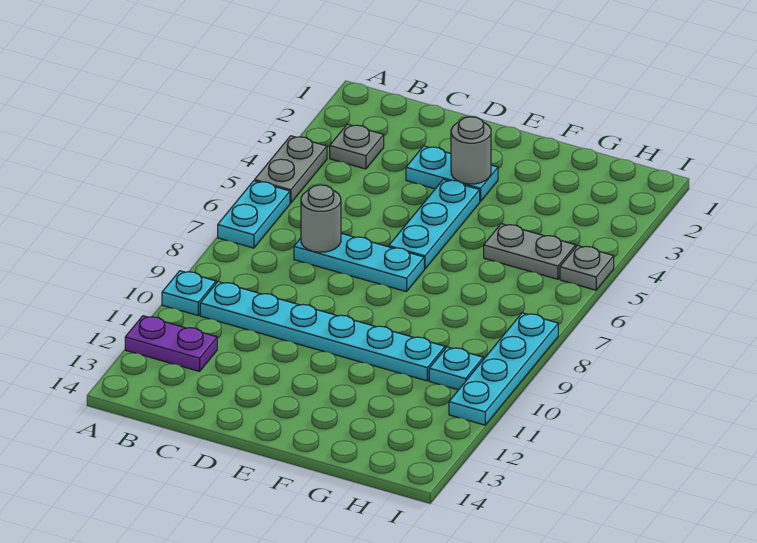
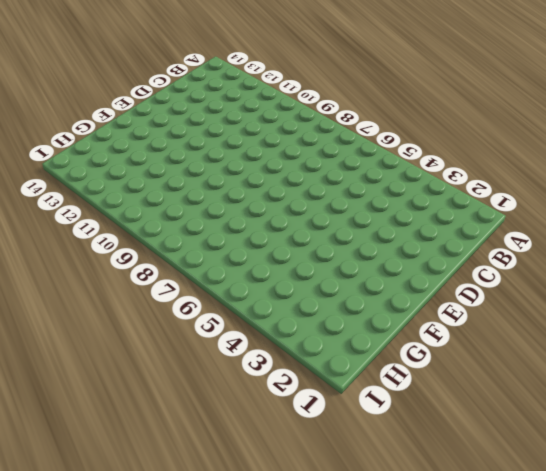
none -> grey 1x2 plate [255,136,327,203]
none -> cyan 1x2 plate [218,181,290,248]
none -> cyan 1x1 plate [162,271,216,315]

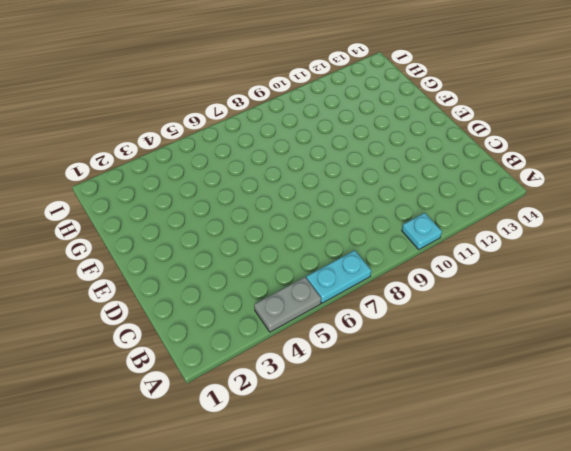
none -> purple 1x2 plate [125,316,217,371]
none -> grey 1x1 plate [330,124,384,169]
none -> cyan 1x6 plate [200,282,445,381]

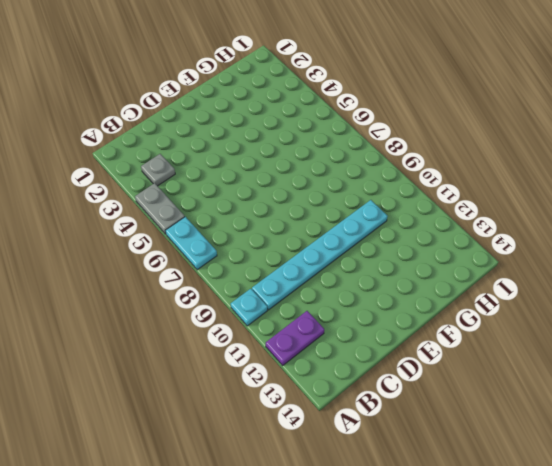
none -> cyan 1x3 plate [294,233,424,292]
none -> cyan 1x2 plate [406,146,498,202]
none -> cyan 1x3 plate [389,179,480,269]

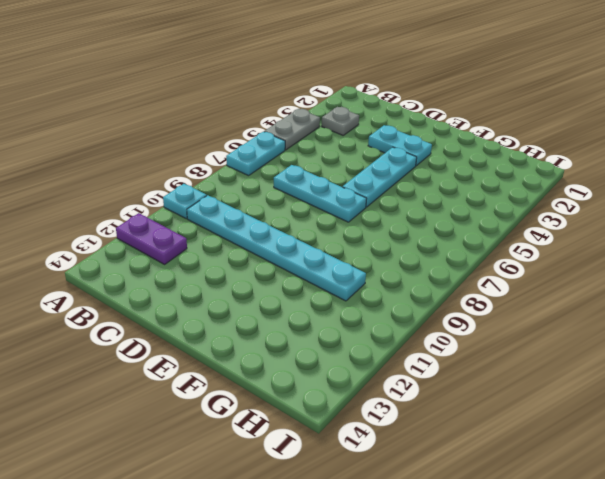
none -> grey 1x2 plate [484,224,576,279]
none -> cyan 1x1 plate [429,347,483,390]
none -> grey 1x1 plate [560,245,614,290]

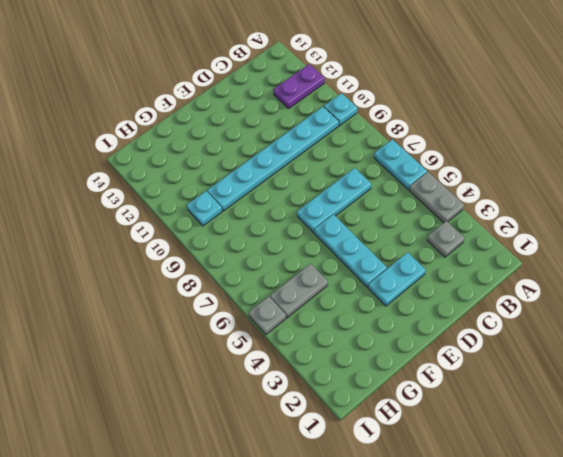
none -> cyan 1x4 plate [449,313,558,425]
none -> grey 1x1 round brick [301,185,341,252]
none -> grey 1x1 round brick [451,117,491,184]

